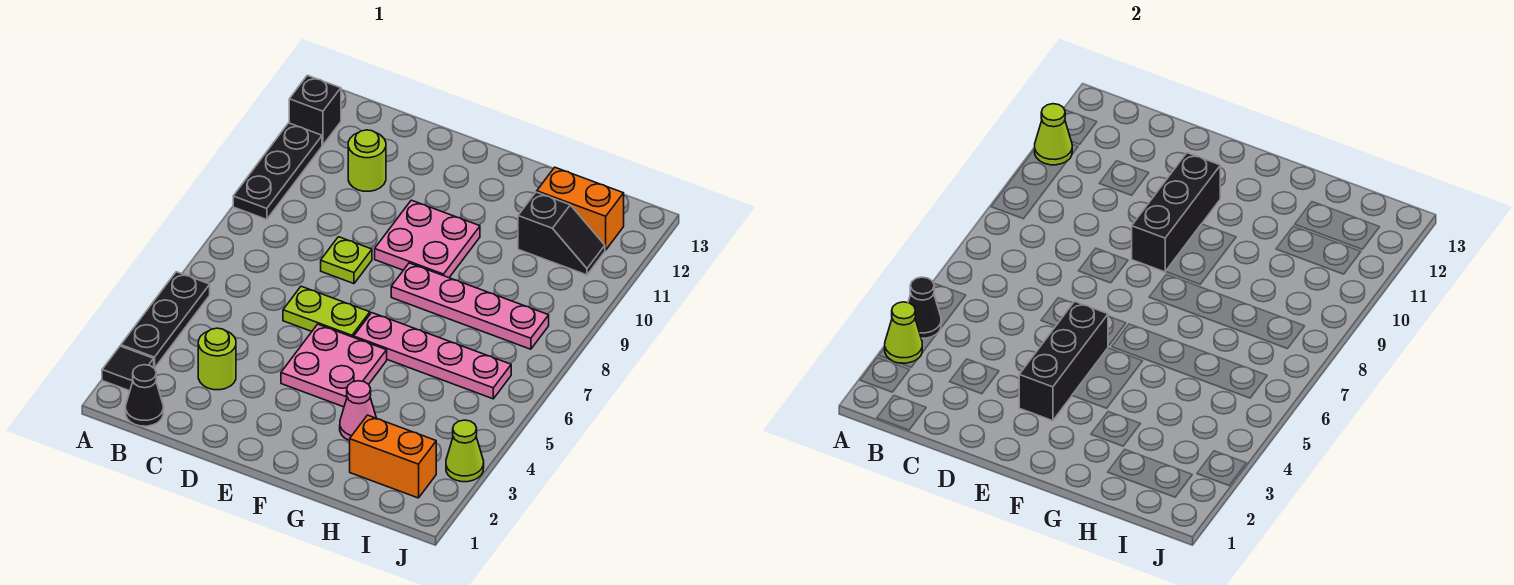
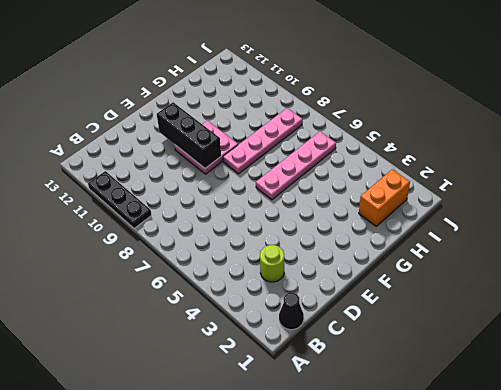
none -> black 1x1 tile [102,346,154,391]
none -> black 1x3 plate [121,272,210,368]
none -> black 1x1 brick [289,75,341,145]

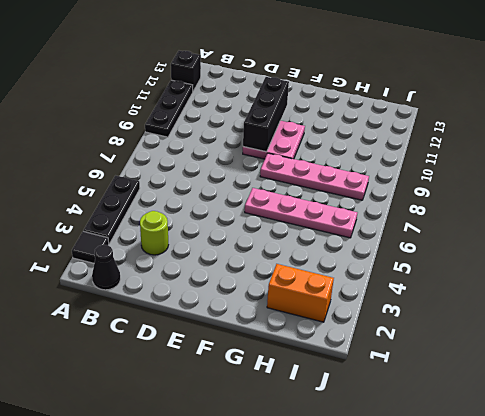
none -> lime 1x1 round brick [348,130,386,191]
none -> lime 1x2 plate [283,286,370,337]
none -> lime 1x1 plate [321,237,372,284]

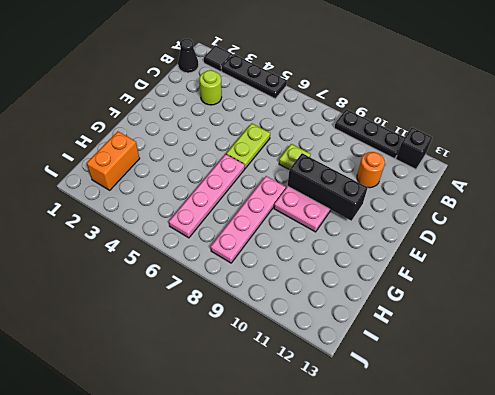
orange 1x1 round brick [357,152,385,188] -> lime 1x1 round brick [348,130,386,191]
none -> pink 2x2 plate [281,324,387,407]
none -> pink 1x1 cone [340,381,376,441]
none -> black 1x2 slope [518,192,605,275]

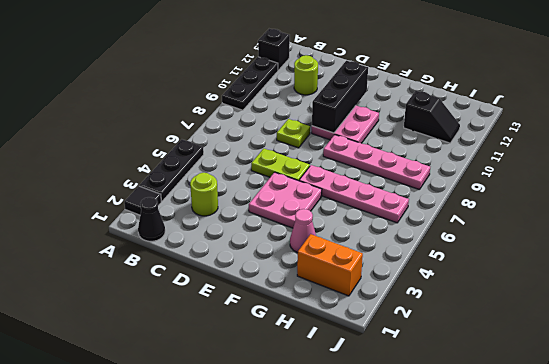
none -> orange 1x2 brick [537,167,624,250]
none -> lime 1x1 cone [446,420,484,482]
none -> lime 1x1 cone [885,302,922,363]

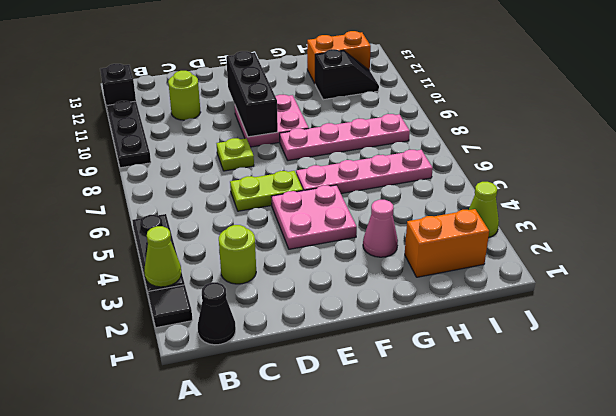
none -> black 1x1 cone [908,277,941,338]
none -> lime 1x1 cone [1035,104,1072,165]
none -> black 1x3 brick [1019,301,1108,421]

